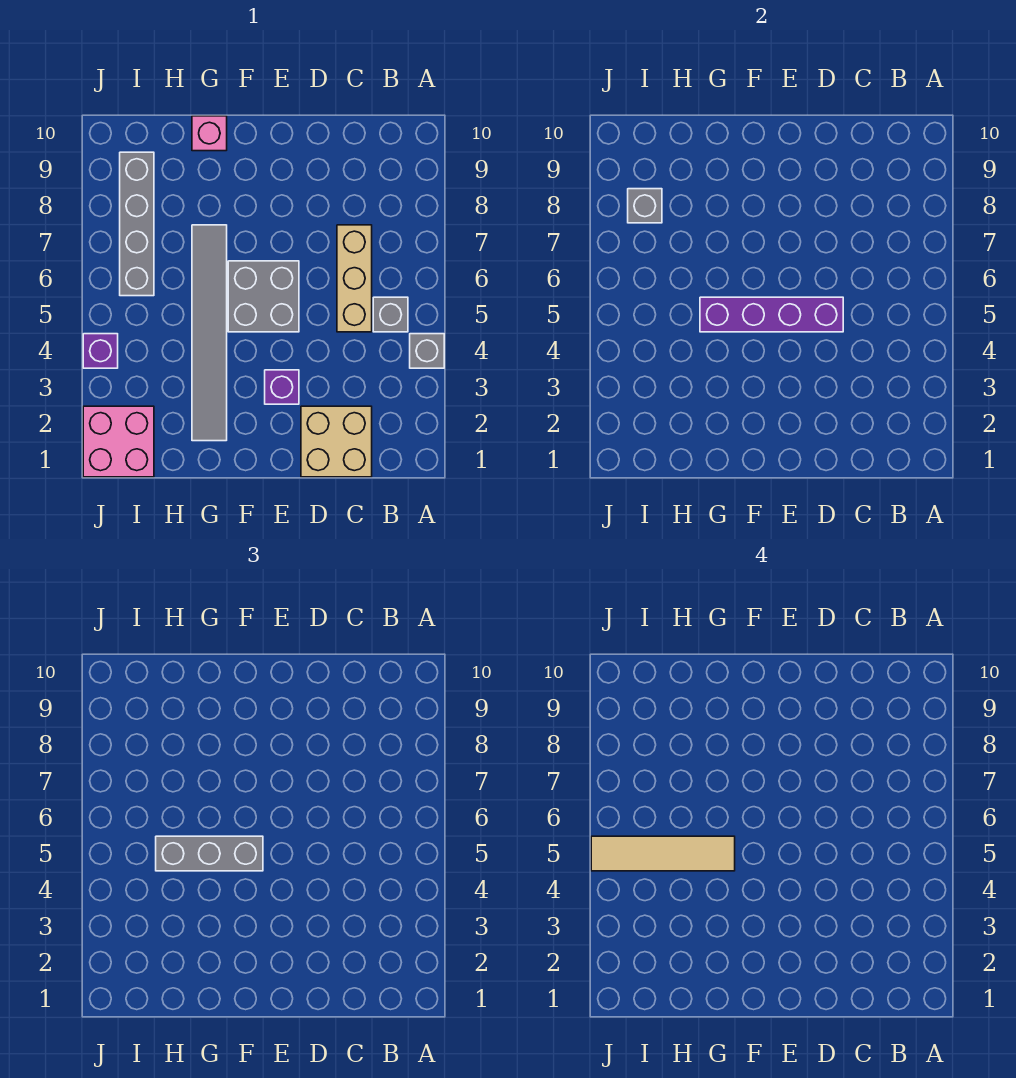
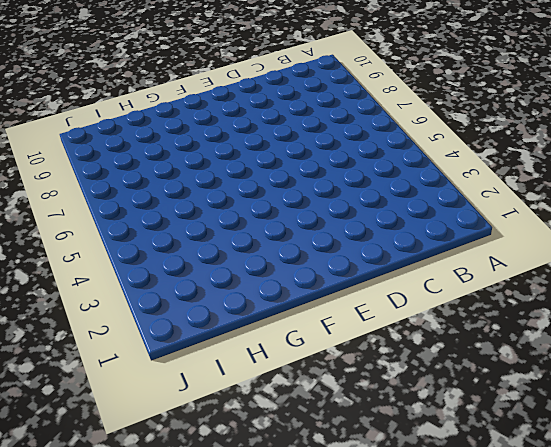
none -> grey 1x1 brick [410,334,444,368]
none -> grey 1x1 brick [373,297,408,332]
none -> tan 2x2 brick [301,406,372,477]

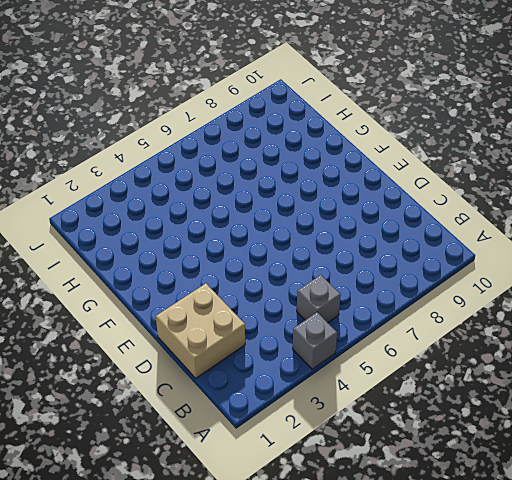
none -> tan 1x3 brick [337,225,372,332]
none -> purple 1x1 brick [265,370,299,404]
none -> grey 2x2 brick [228,261,299,332]

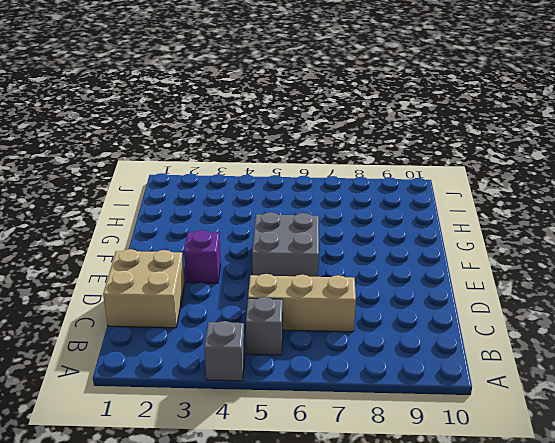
none -> grey 1x6 tile [192,225,227,441]
none -> pink 1x1 brick [192,116,227,151]
none -> pink 2x2 brick [83,406,154,477]

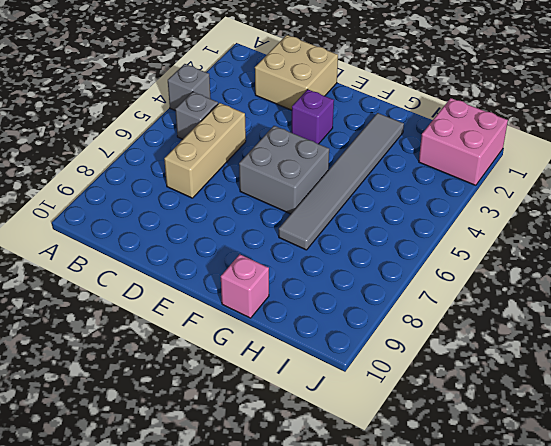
none -> grey 1x4 brick [120,152,154,296]
none -> purple 1x1 brick [83,334,118,368]
none -> purple 1x4 brick [700,297,843,332]

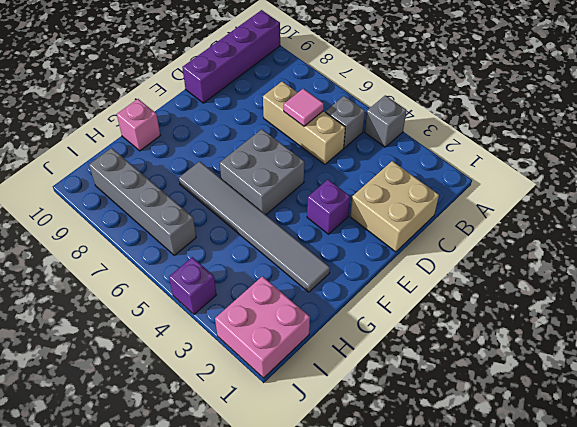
purple 1x4 brick [182,10,280,103] -> purple 1x4 brick moved to [700,297,843,332]
pink 1x1 tile [284,89,324,126] -> none
none -> grey 1x1 brick [628,189,662,223]
none -> grey 1x3 brick [156,836,263,871]
none -> tan 1x4 tile [591,836,735,871]

